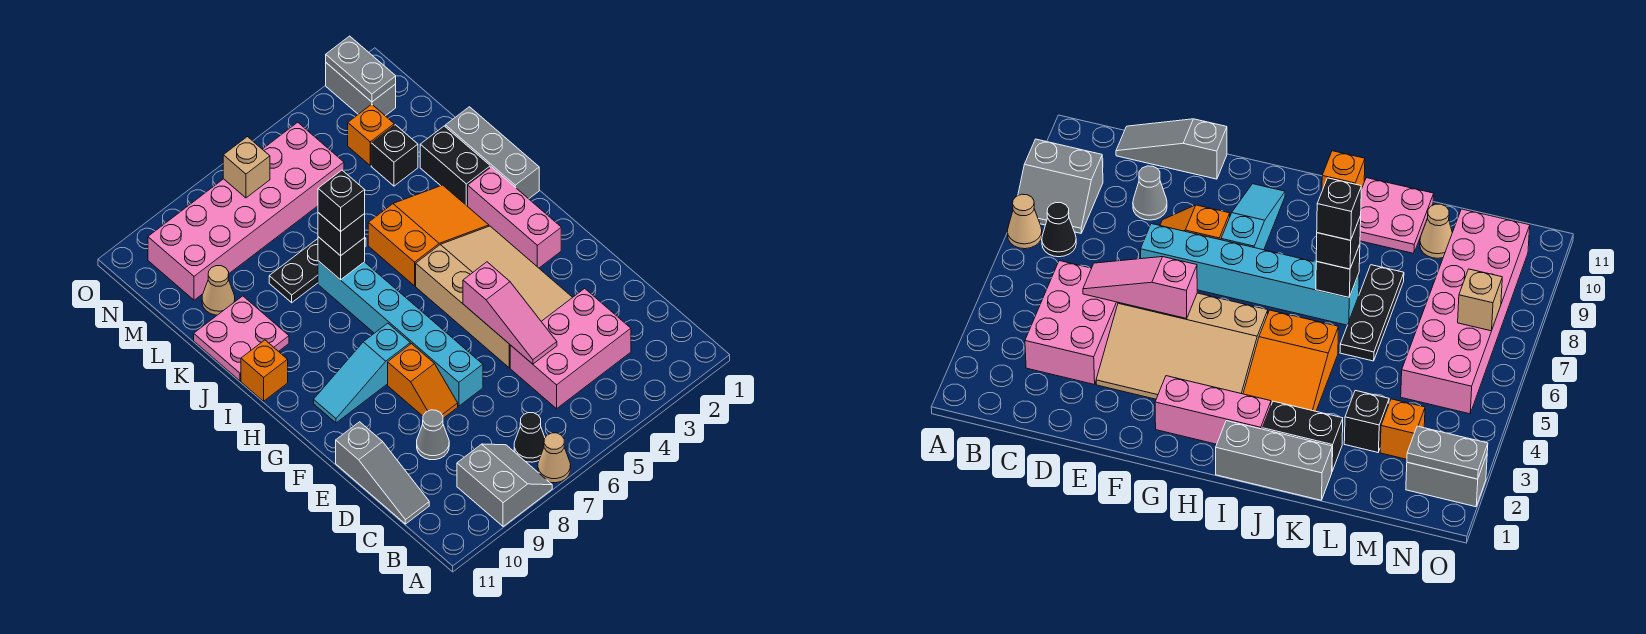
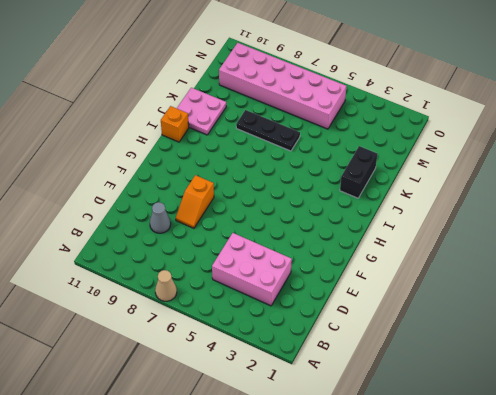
none -> grey 2x2 slope [457,444,552,526]
none -> black 1x1 cone [514,413,545,462]
none -> grey 1x3 slope [336,422,429,524]

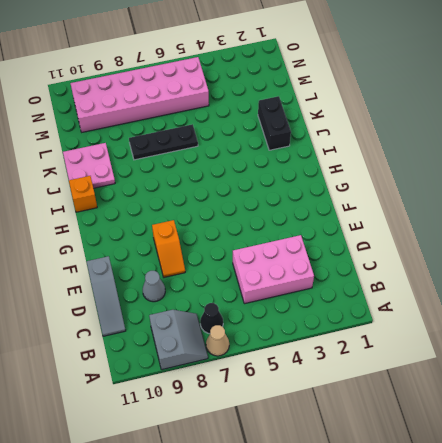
none -> tan 3x4 slope [416,226,573,368]
none -> cyan 1x6 brick [318,261,483,406]
none -> pink 1x3 brick [468,167,561,268]

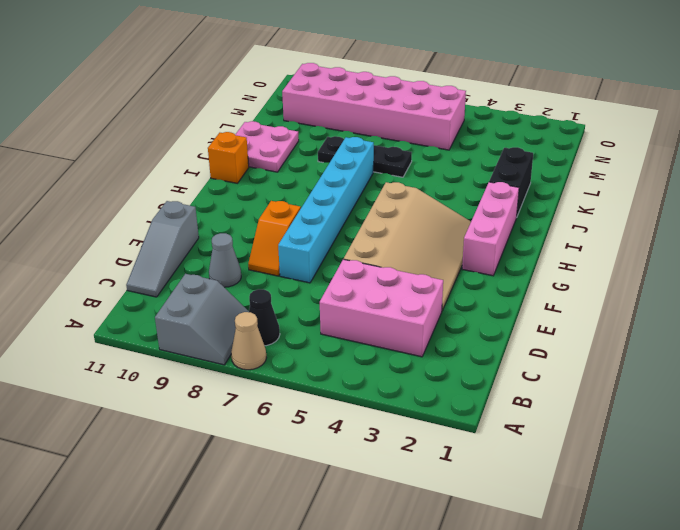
none -> cyan 1x3 slope [314,323,410,423]
none -> grey 1x3 brick [445,107,539,199]
none -> orange 2x3 slope [368,185,489,286]

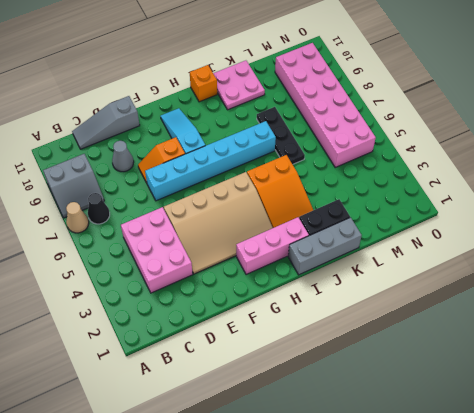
none -> black 1x1 brick [371,125,418,186]
none -> tan 1x1 cone [202,266,235,315]
none -> orange 1x1 brick [348,104,394,165]

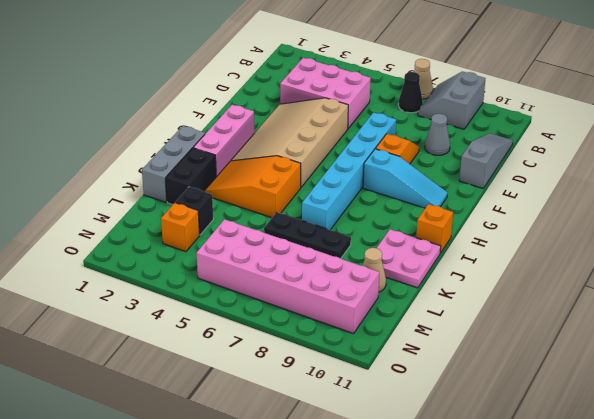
none -> grey 1x2 brick [326,63,396,116]
none -> pink 1x3 slope [463,262,557,364]
none -> black 1x1 brick [318,237,365,280]

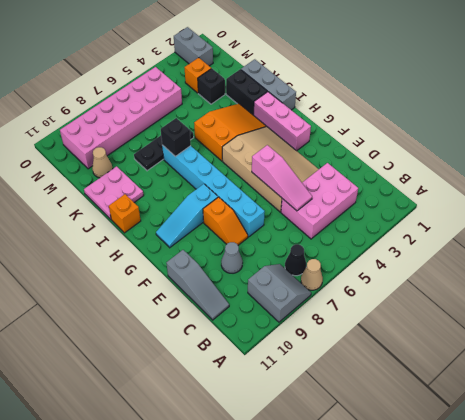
none -> grey 1x2 plate [326,36,396,102]
none -> tan 1x1 brick [223,137,270,198]
none -> black 1x1 brick [318,213,365,256]

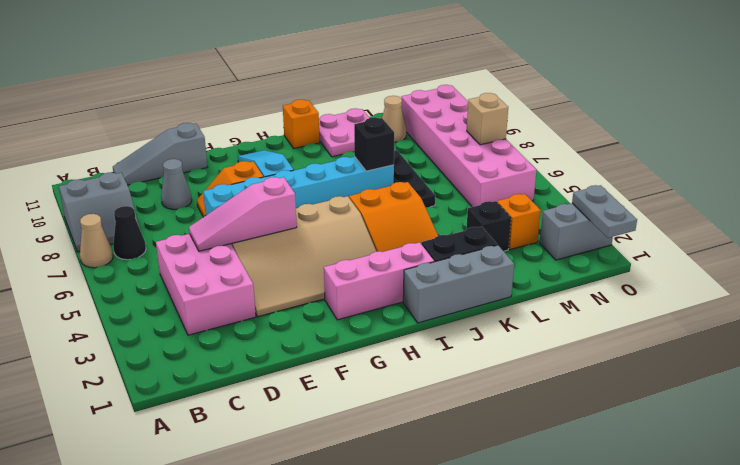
grey 1x2 plate [572,185,637,238] -> grey 1x2 plate turned to [326,36,396,102]
none -> black 1x1 brick [318,213,365,256]
none -> black 1x1 brick [318,170,365,232]

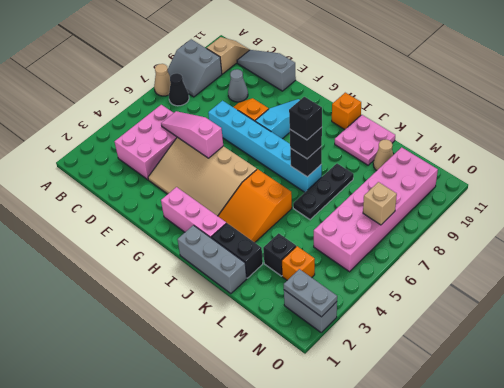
tan 1x2 slope [207,37,250,74] -> none

